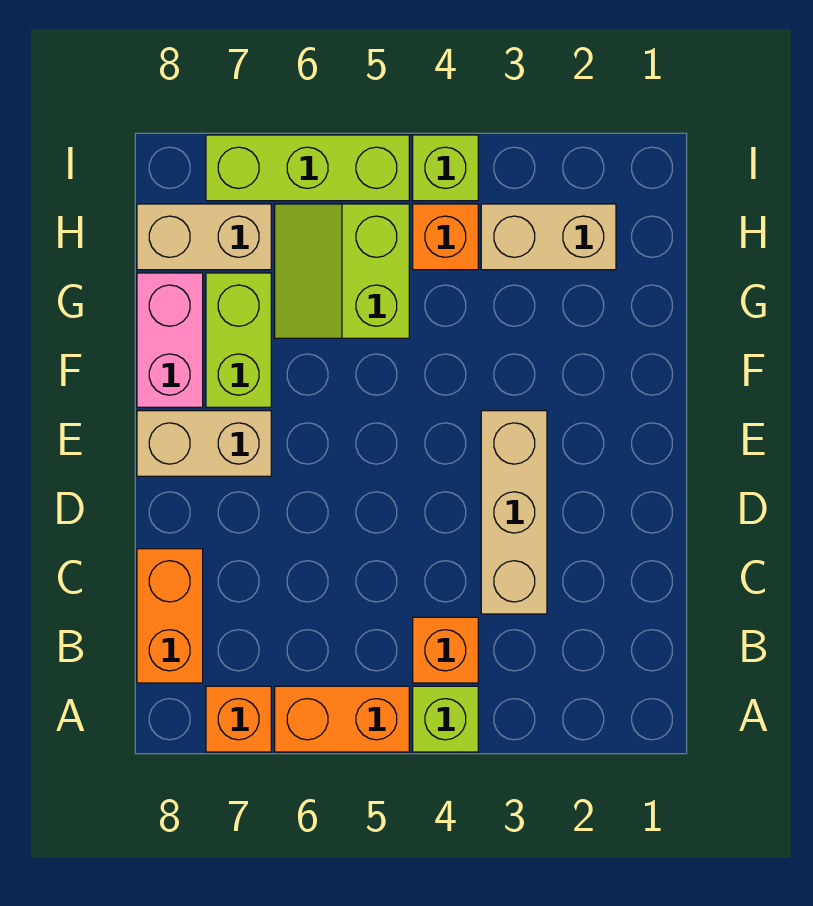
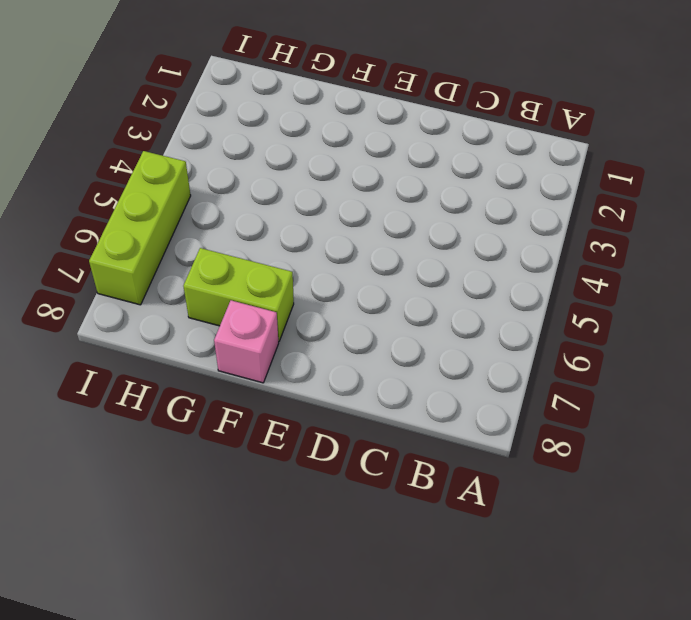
pink 1x1 brick [214,300,279,383] -> pink 1x2 brick [137,273,203,407]
none -> lime 1x1 brick [413,686,478,752]
none -> orange 1x2 brick [275,686,409,752]
none -> orange 1x1 brick [206,686,271,752]

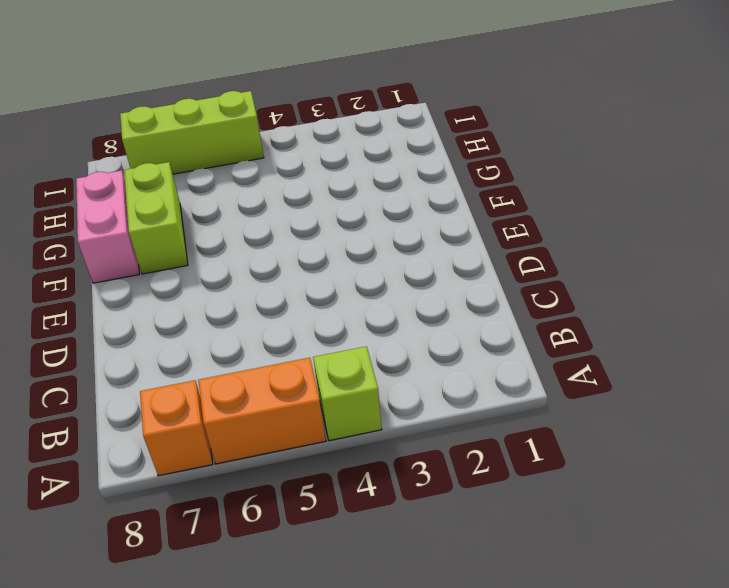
none -> orange 1x1 brick [413,617,478,683]
none -> orange 1x2 brick [137,549,203,683]
none -> tan 1x3 brick [481,411,547,614]

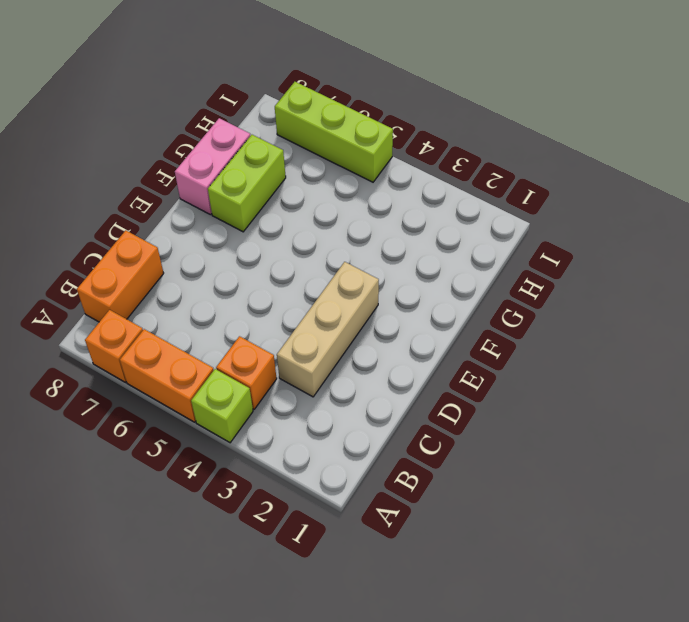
none -> tan 1x2 brick [137,411,271,476]
none -> lime 2x2 slope [275,204,409,338]
none -> tan 1x2 brick [481,204,616,270]

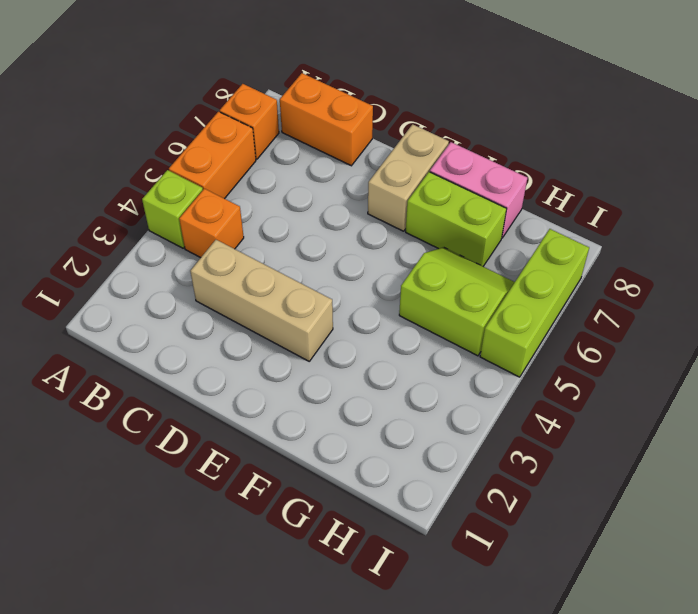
none -> tan 1x2 brick [481,204,616,270]
none -> orange 1x1 brick [413,204,478,270]
none -> tan 1x2 brick [137,204,271,270]

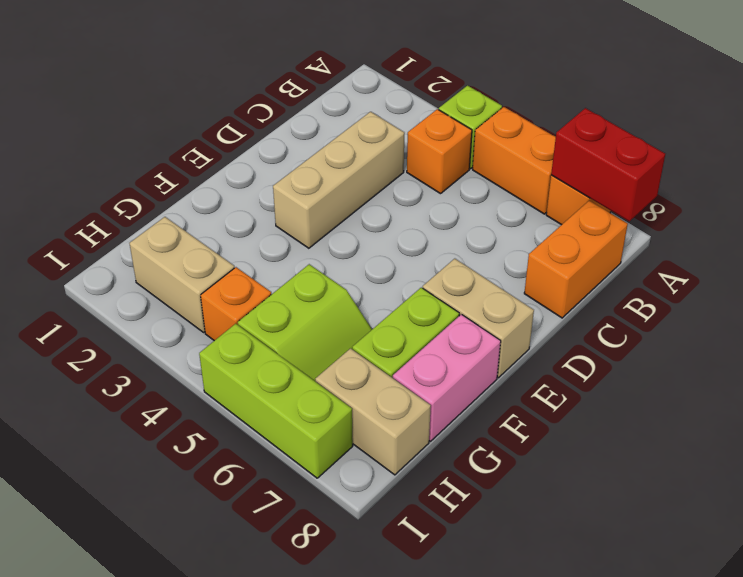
red 1x2 brick [551,108,665,221] -> none
none -> lime 1x1 brick [413,135,478,201]

